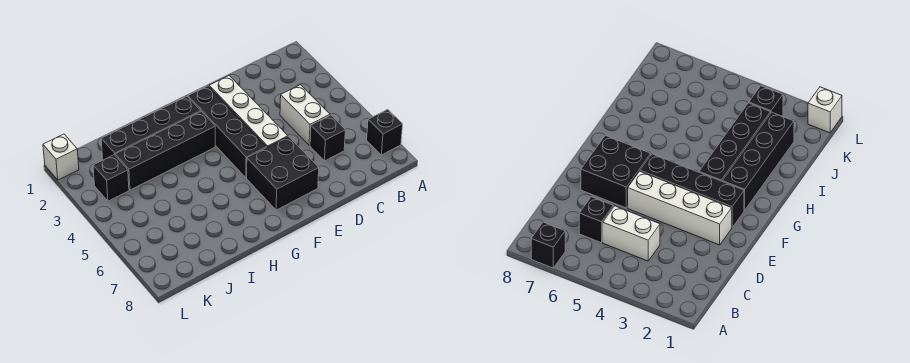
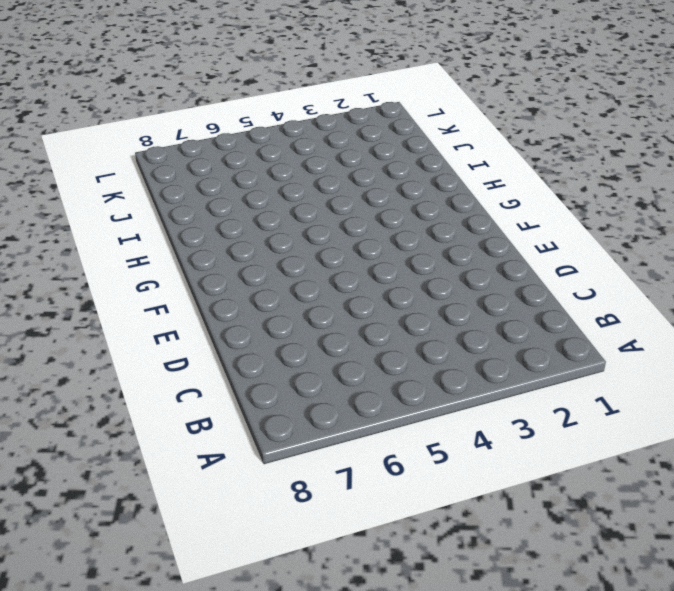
none -> black 1x1 brick [367,109,403,155]
none -> white 1x2 brick [280,85,330,145]

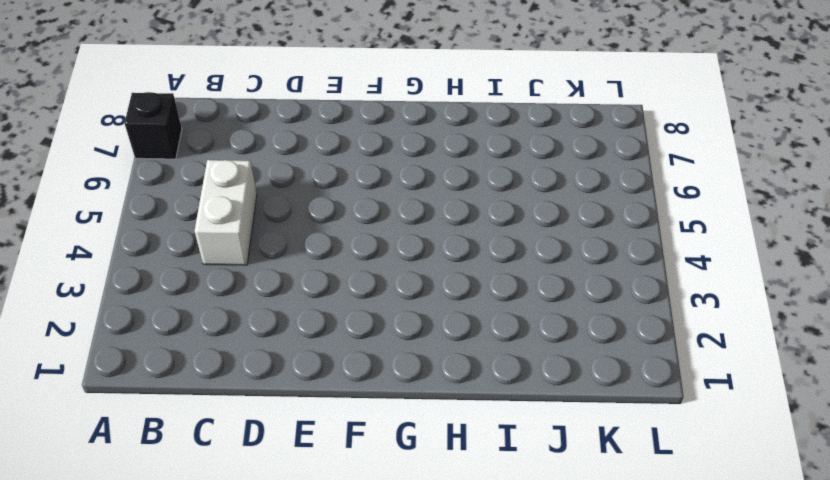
none -> black 1x1 brick [310,115,345,161]
none -> white 1x4 brick [209,76,288,147]

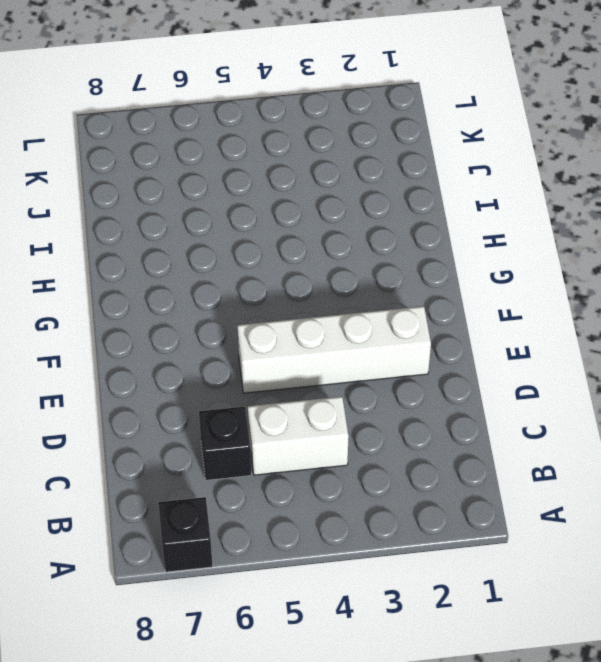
none -> black 2x2 brick [247,137,319,210]
none -> black 1x4 brick [188,86,267,178]

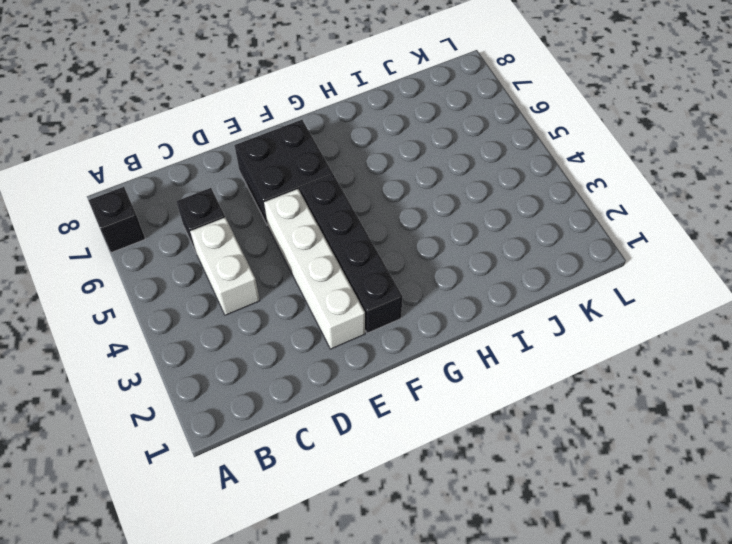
none -> black 1x4 brick [101,96,201,160]
none -> black 1x4 brick [115,112,215,190]

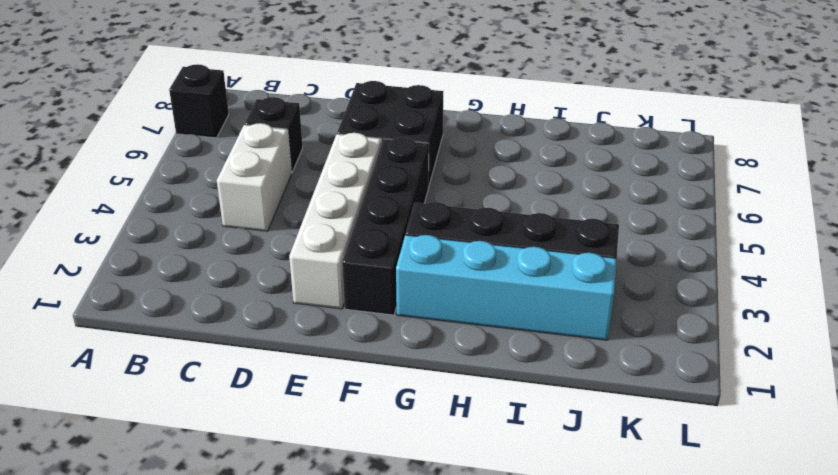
cyan 1x4 brick [396,235,617,340] -> black 1x4 brick [101,96,201,160]
none -> black 1x1 brick [93,155,129,201]
none -> white 1x1 brick [43,134,79,180]

